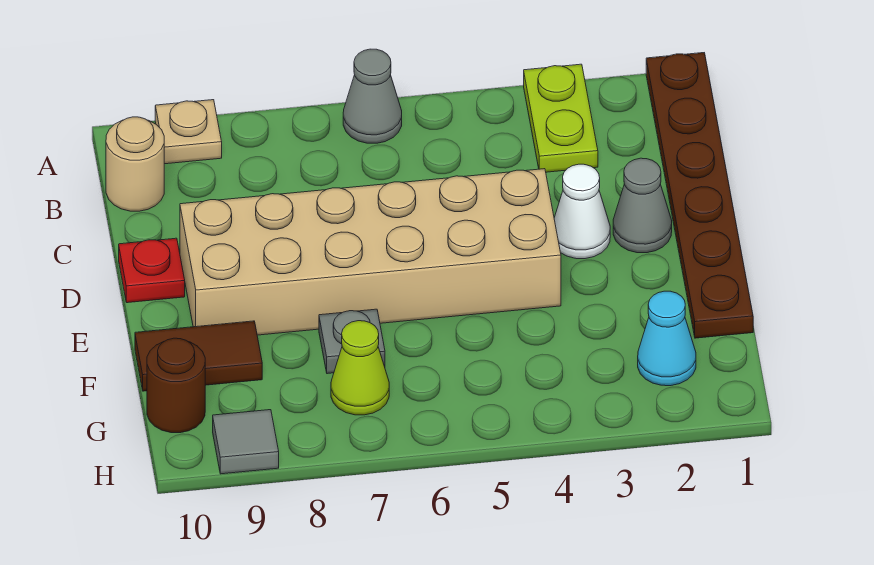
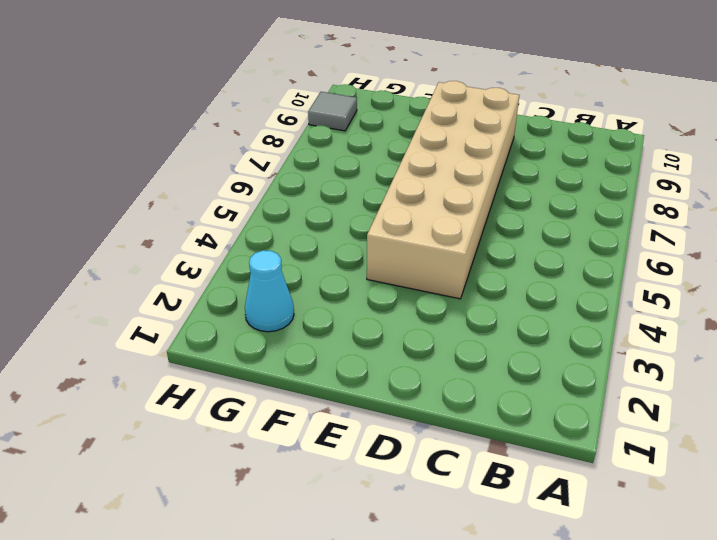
none -> brown 1x6 plate [646,53,753,338]
none -> lime 1x2 plate [524,64,598,172]
none -> grey 1x1 cone [343,49,402,143]

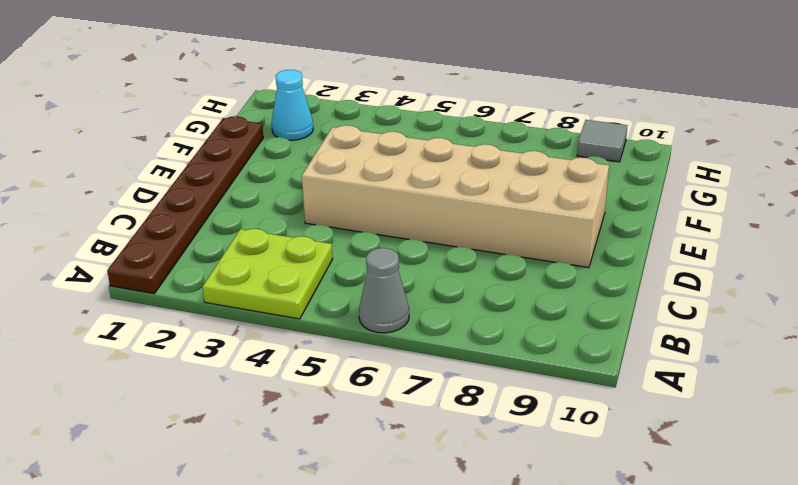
lime 2x2 plate [203,229,333,319] -> lime 1x2 plate [524,64,598,172]
none -> tan 1x1 plate [155,100,222,164]
none -> tan 1x1 round brick [106,117,164,211]
none -> grey 1x1 cone [613,158,672,253]

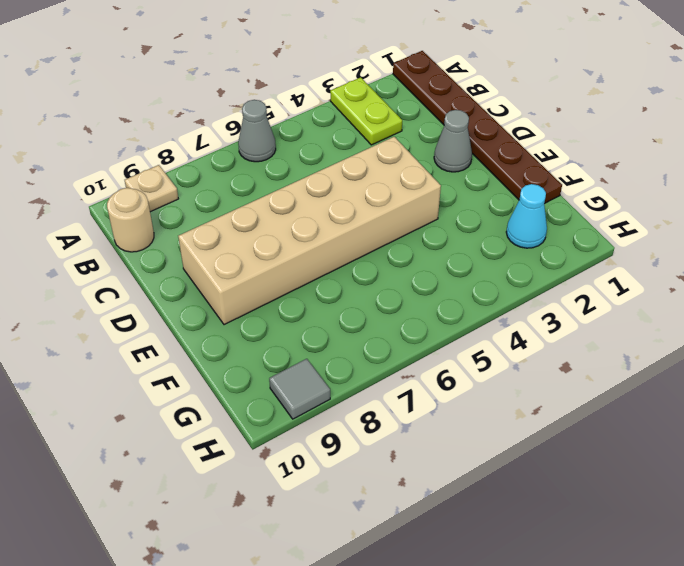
none -> white 1x1 cone [554,164,610,259]
none -> red 1x1 plate [119,238,185,303]
none -> grey 1x1 plate [319,309,385,374]

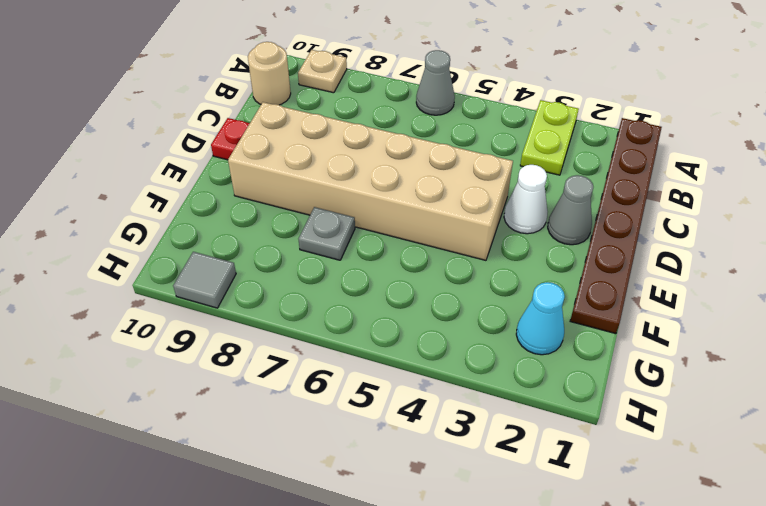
none -> brown 1x2 tile [135,321,262,391]
none -> lime 1x1 cone [331,321,389,415]
none -> brown 1x1 round brick [147,338,205,433]

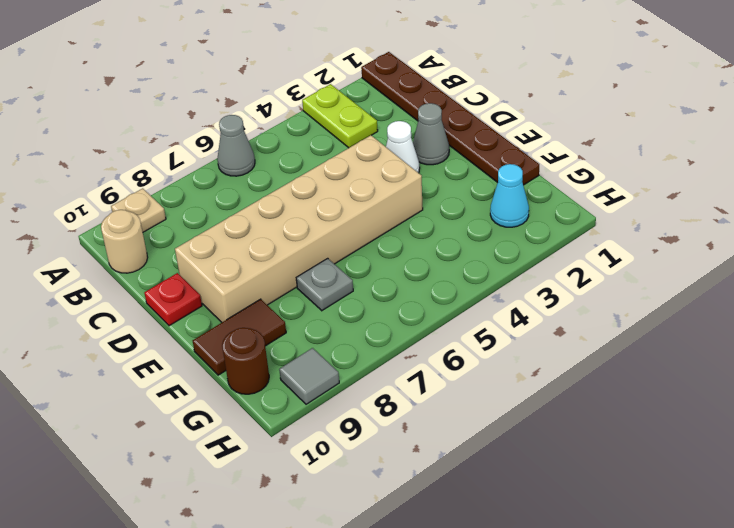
none -> lime 1x1 cone [331,321,389,415]

